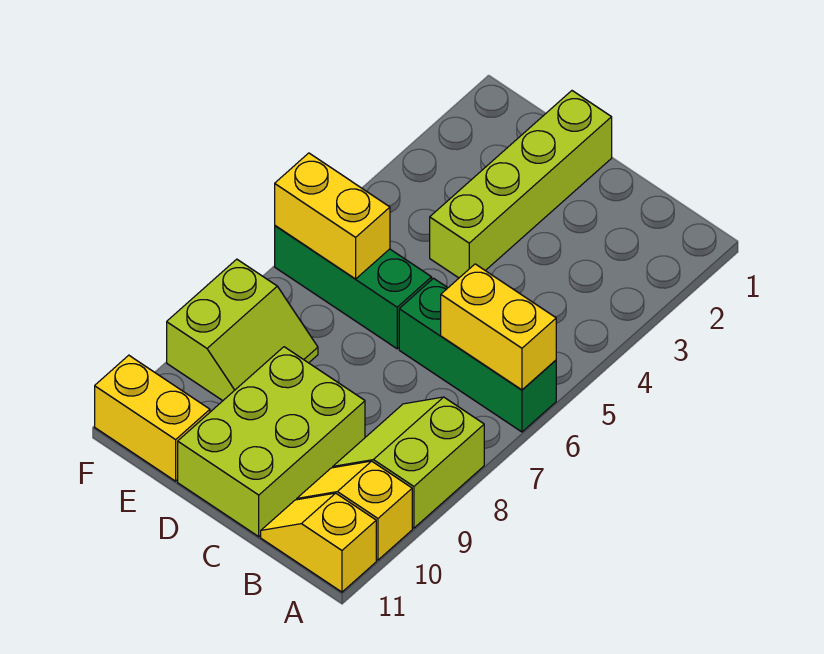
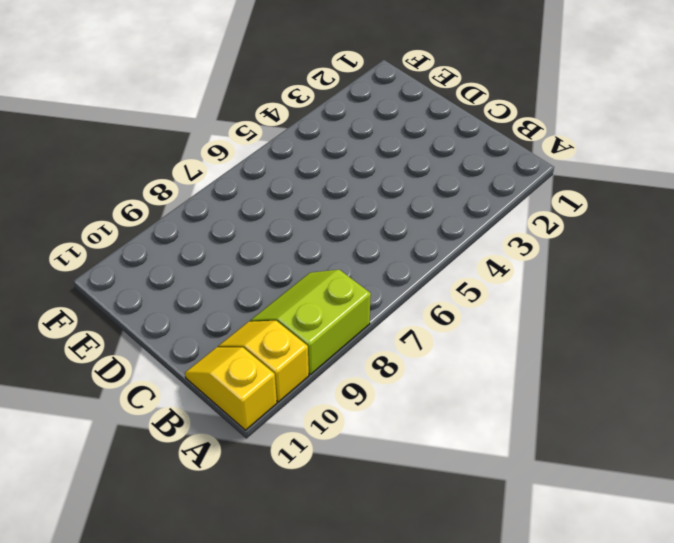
none -> green 1x3 brick [399,278,556,432]
none -> lime 2x3 brick [178,347,365,537]

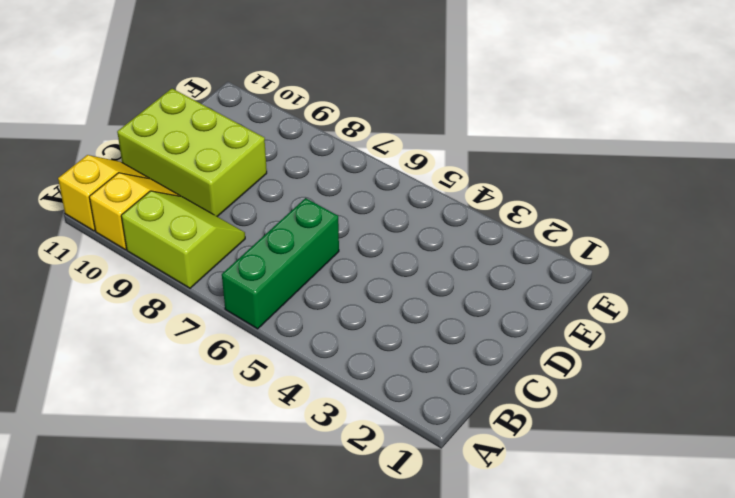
none -> lime 1x4 brick [430,91,612,278]
none -> green 1x3 brick [275,226,432,349]

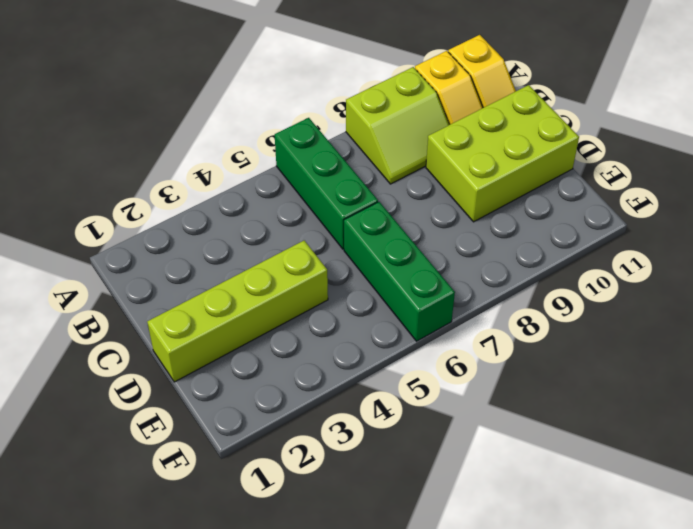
none -> lime 2x2 slope [167,259,318,401]
none -> yellow 1x2 brick [95,355,210,481]

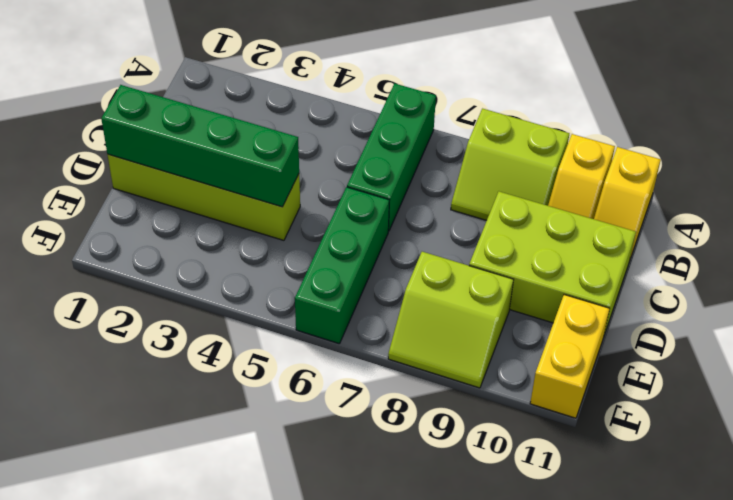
green 1x4 brick [101,85,299,207] -> none
lime 2x2 slope [388,252,514,388] -> lime 2x2 slope turned to [167,259,318,401]
none -> yellow 1x2 brick [441,264,556,390]
none -> yellow 1x2 brick [275,153,390,279]

